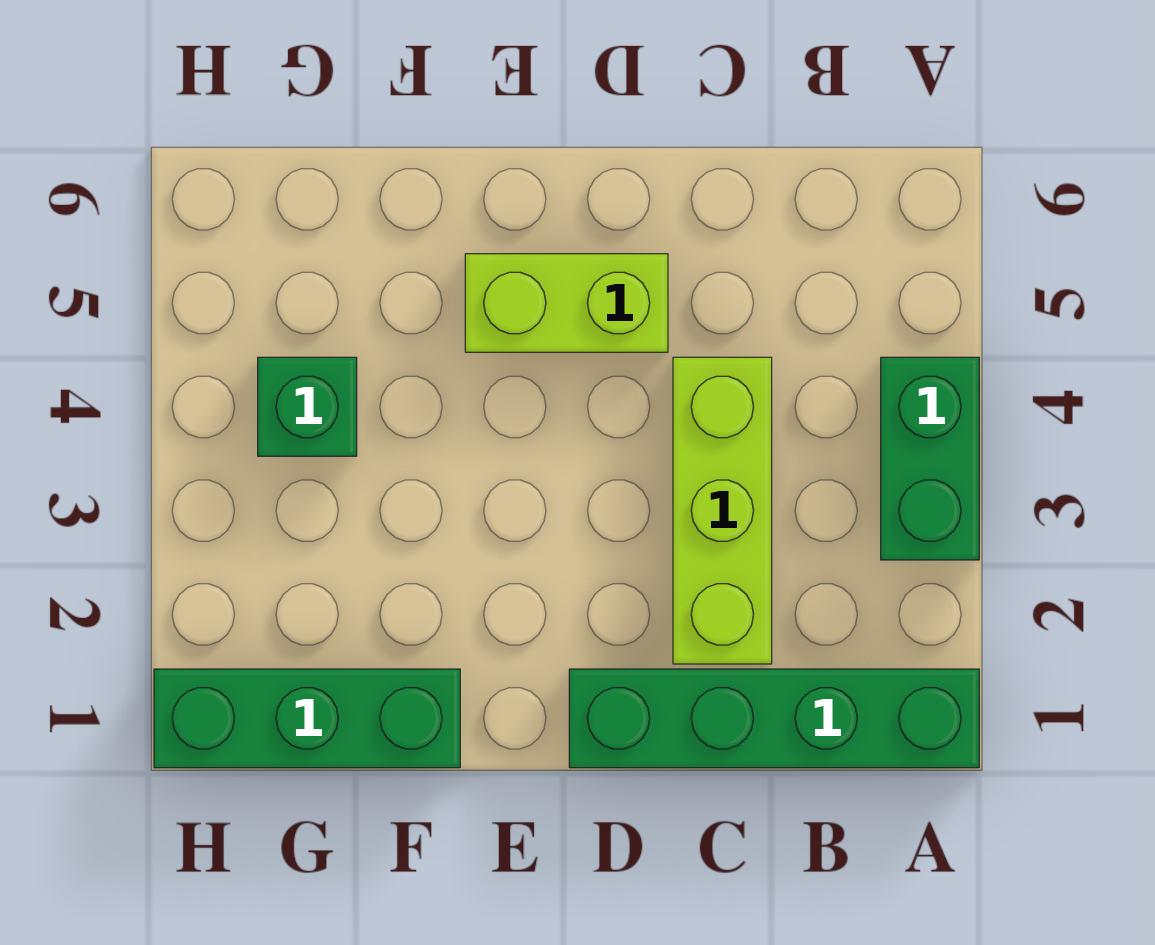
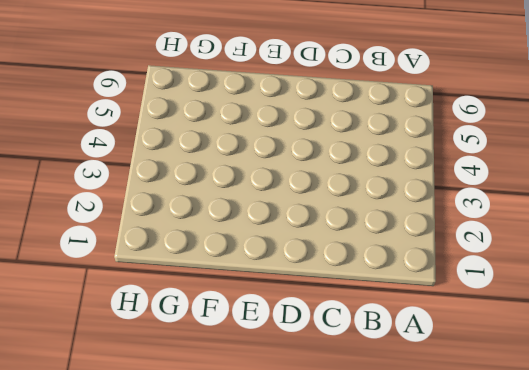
none -> green 1x4 brick [569,669,979,768]
none -> green 1x2 brick [881,357,979,560]

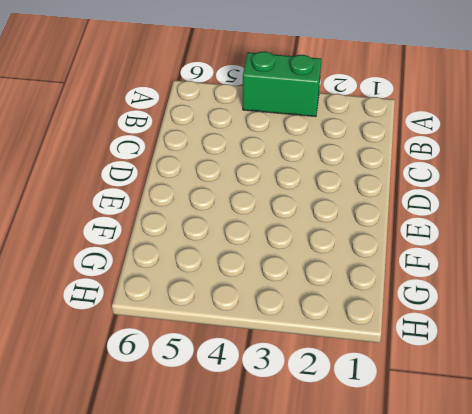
none -> green 1x4 brick [569,669,979,768]
none -> lime 1x3 brick [673,357,772,664]

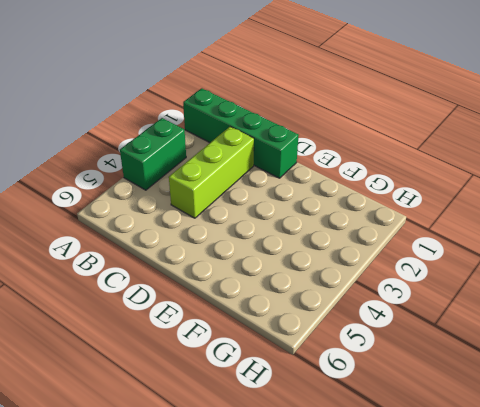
none -> lime 1x2 brick [465,254,668,352]
none -> green 1x3 brick [154,669,460,768]

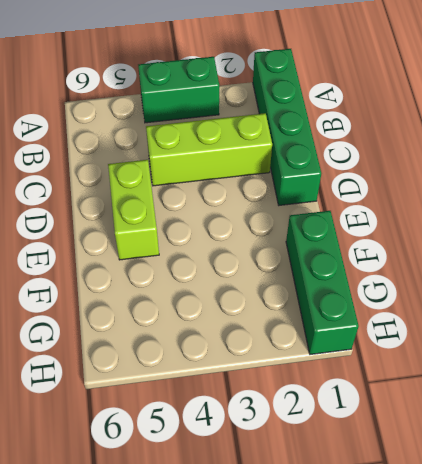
none -> green 1x1 brick [258,357,357,456]

